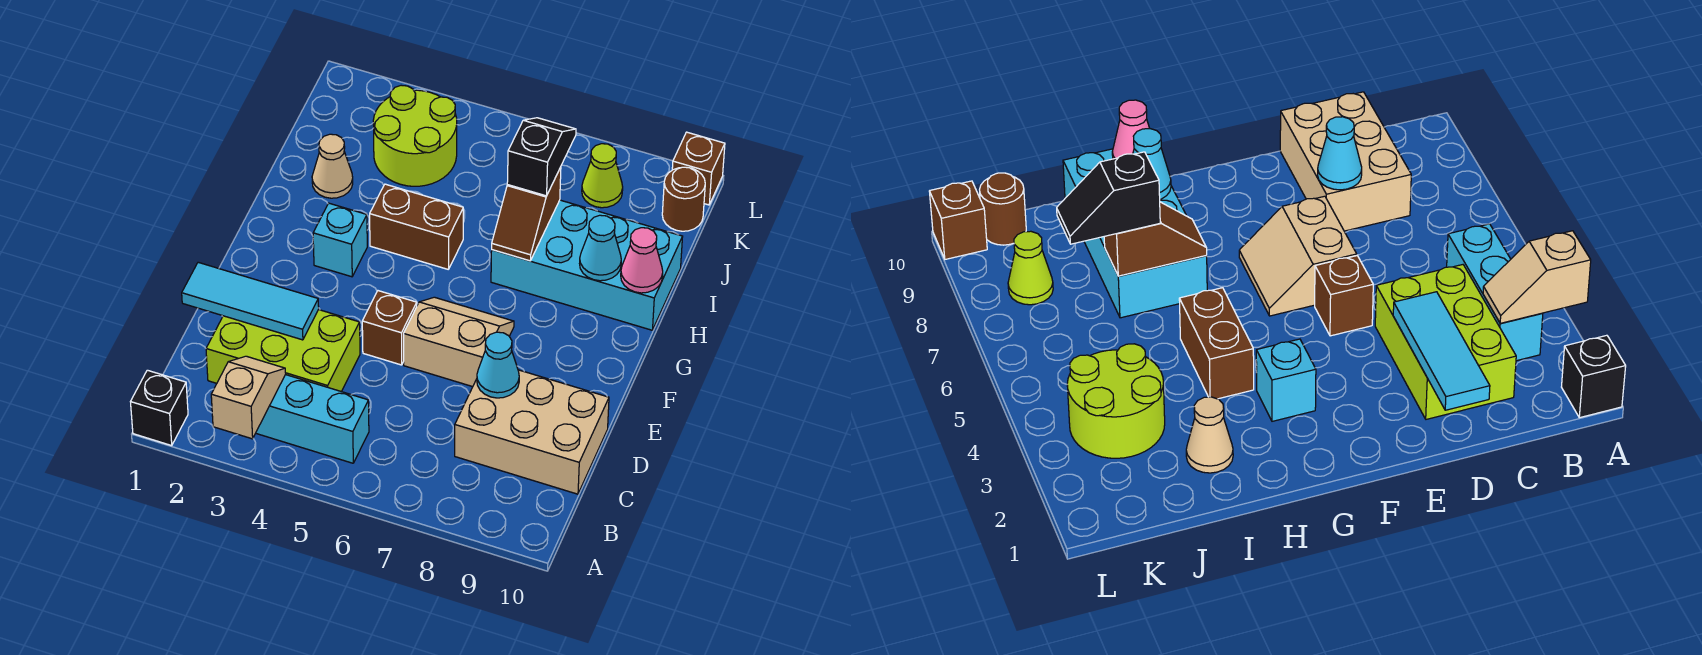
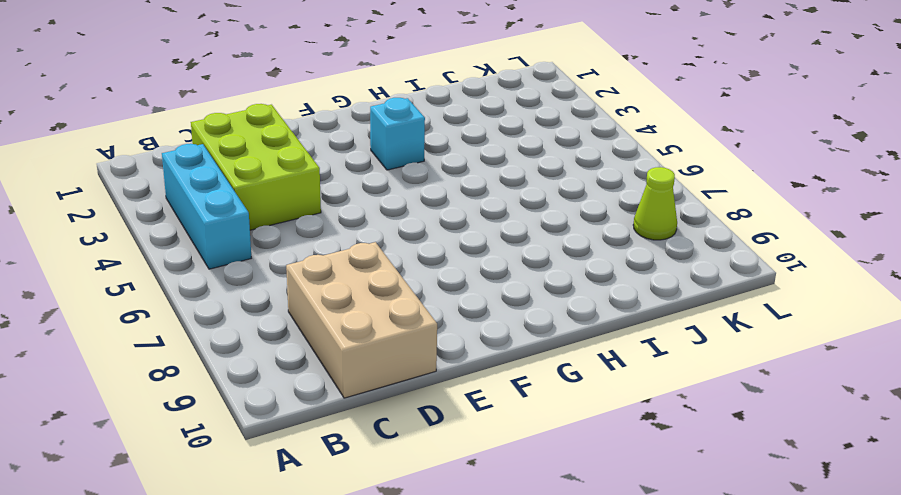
none -> black 1x1 brick [131,370,188,446]
none -> brown 1x1 brick [362,291,417,365]
none -> tan 2x2 slope [404,297,514,387]

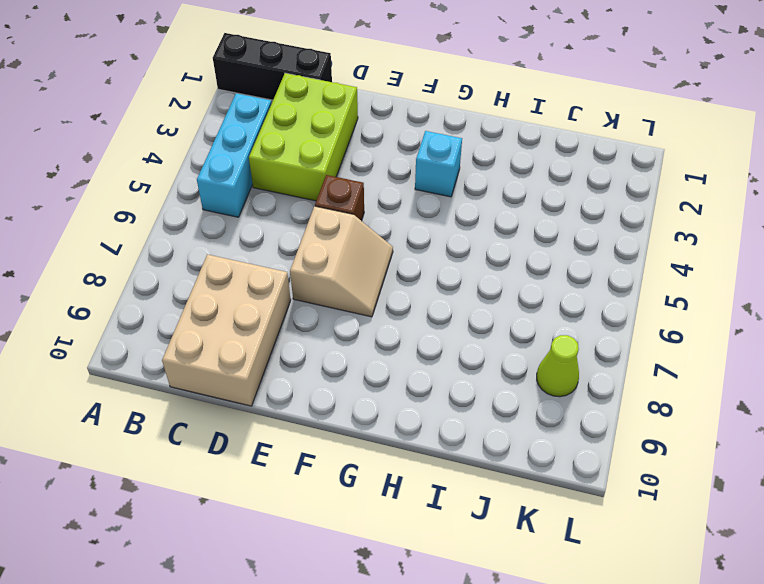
black 1x3 brick [213,33,332,100] -> black 1x1 brick [131,370,188,446]
none -> brown 1x2 brick [370,184,463,269]
none -> cyan 2x4 brick [491,200,683,330]
none -> tan 1x1 cone [312,134,353,198]

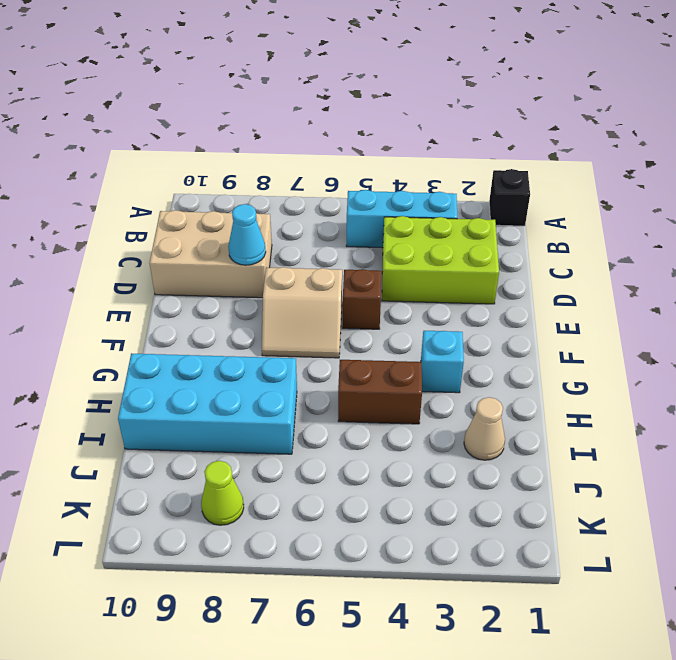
none -> lime 2x2 round brick [373,85,457,186]
none -> brown 1x1 round brick [662,167,705,231]
none -> brown 1x1 brick [672,132,725,205]

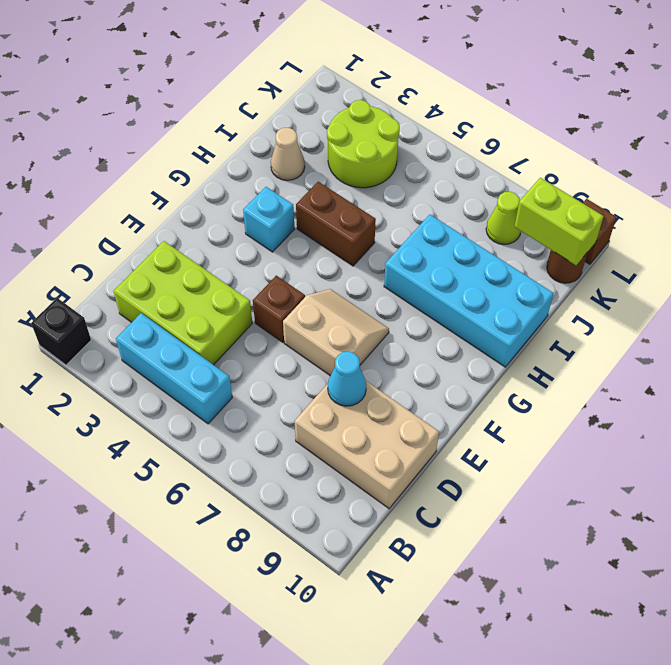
lime 1x2 brick [514,178,604,265] -> none
none -> tan 1x2 slope [211,356,286,439]
none -> cyan 1x3 tile [182,262,319,340]
none -> brown 1x2 slope [492,167,561,261]

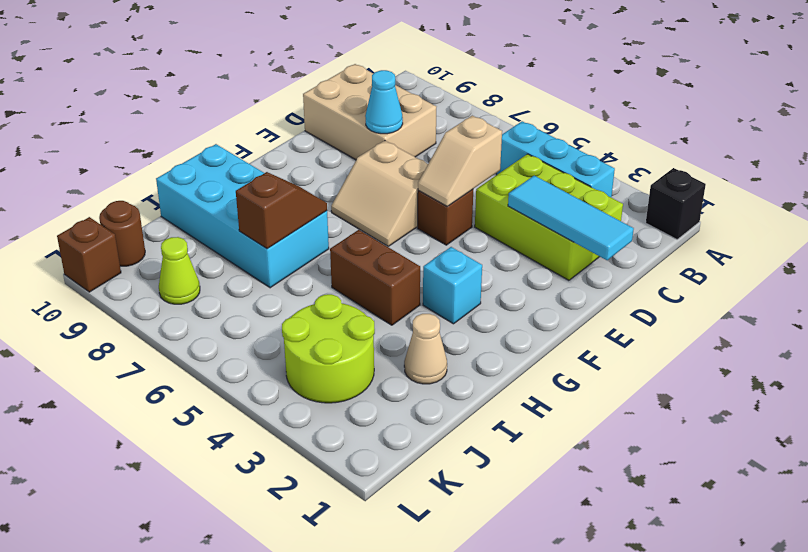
tan 1x2 slope [418,116,502,206] -> tan 1x2 slope moved to [211,356,286,439]
none -> cyan 1x1 cone [580,215,621,281]
none -> pink 1x1 cone [621,228,663,293]
none -> black 1x2 slope [507,118,576,196]

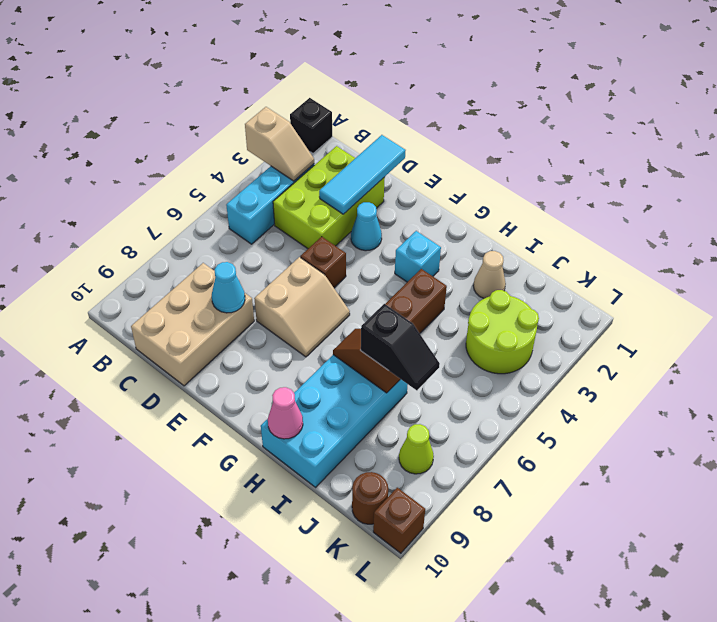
cyan 1x1 cone [351,202,382,251] -> cyan 1x1 cone moved to [580,215,621,281]

